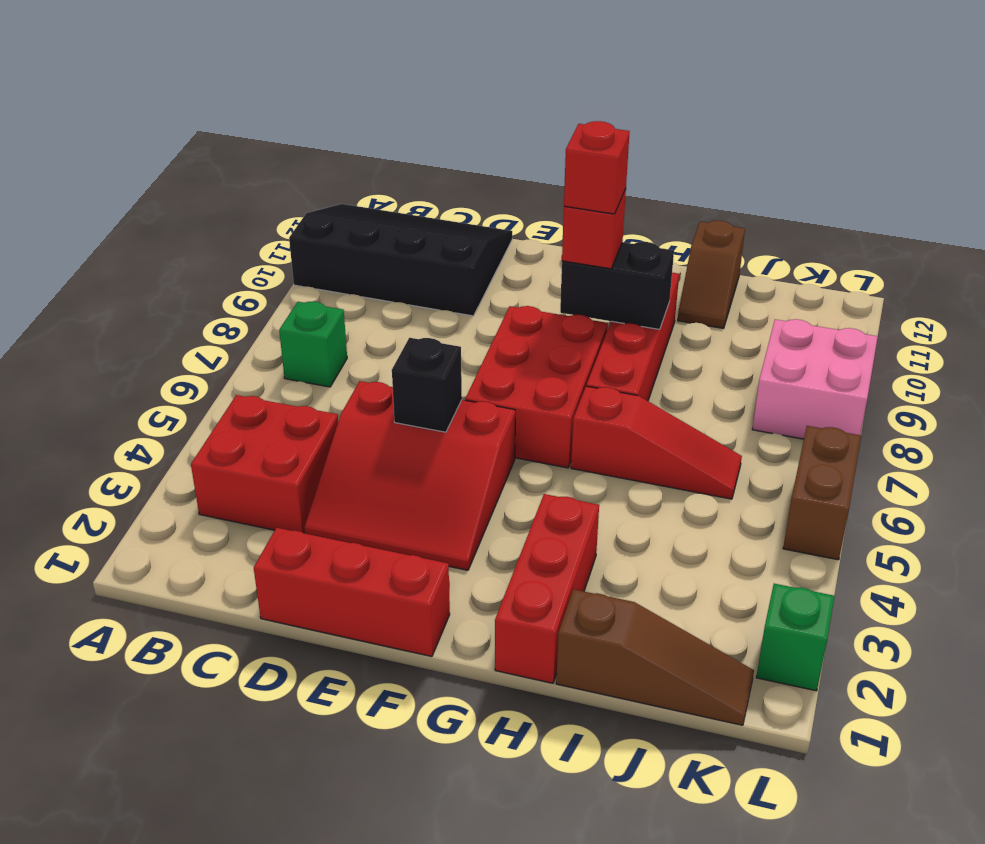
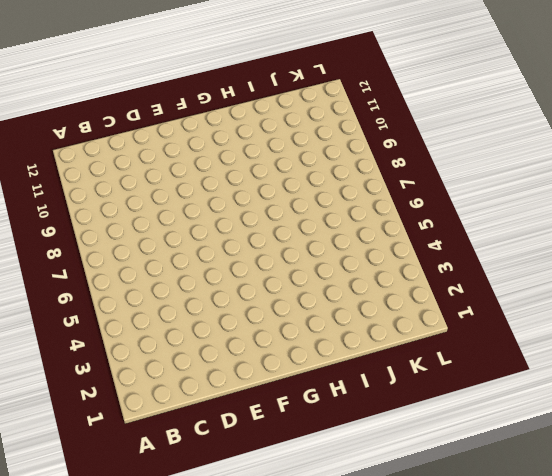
none -> black 3x4 slope [289,204,512,316]
none -> red 2x2 brick [191,395,338,533]
none -> green 1x1 brick [279,301,347,387]

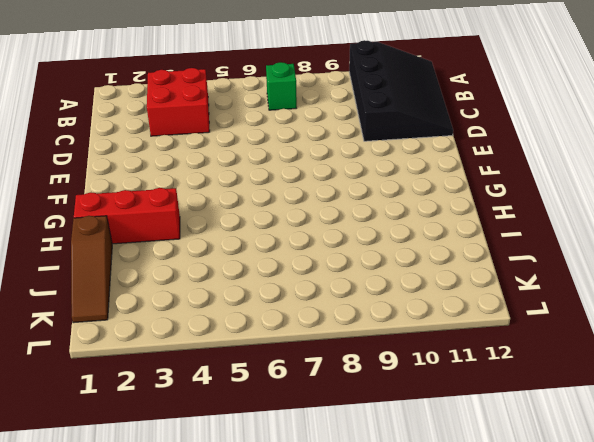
none -> red 1x3 brick [254,528,450,656]
none -> red 3x3 slope [304,381,515,570]
none -> red 2x3 brick [465,306,608,468]

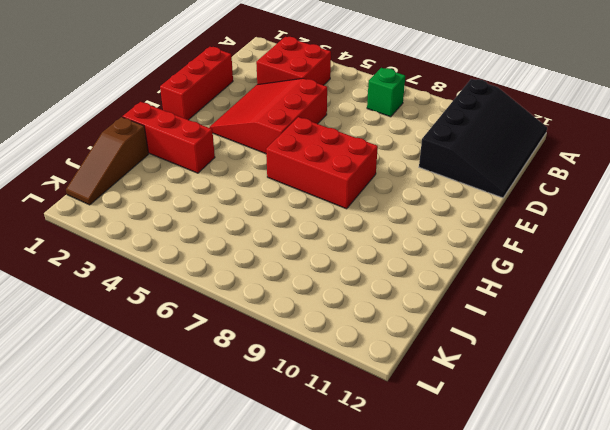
none -> red 1x3 slope [571,386,742,499]
none -> red 1x4 brick [586,273,679,401]
none -> brown 1x2 slope [678,220,745,328]

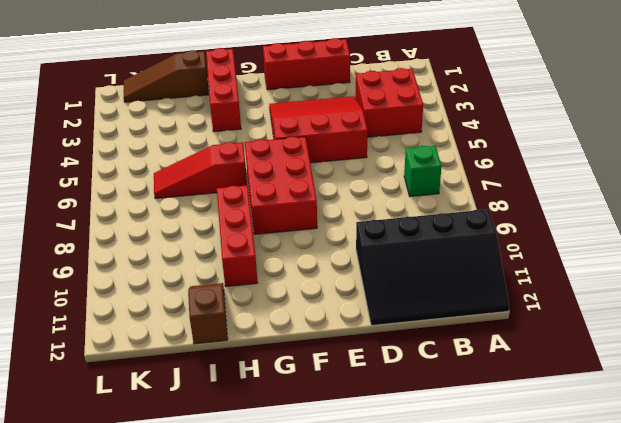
red 1x3 brick [217,185,258,287] -> red 1x4 brick [586,273,679,401]
none -> pink 2x2 brick [752,319,878,439]
none -> green 1x1 brick [756,584,834,691]
none -> brown 1x2 brick [783,426,861,560]

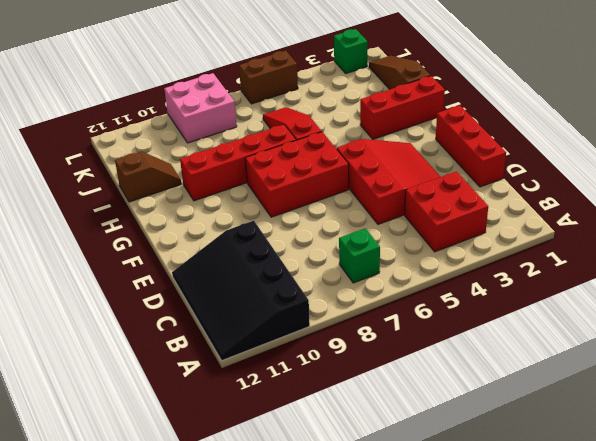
none -> black 1x1 brick [392,338,462,432]
none -> black 1x2 brick [560,242,674,329]
none -> red 1x1 brick [562,189,626,269]

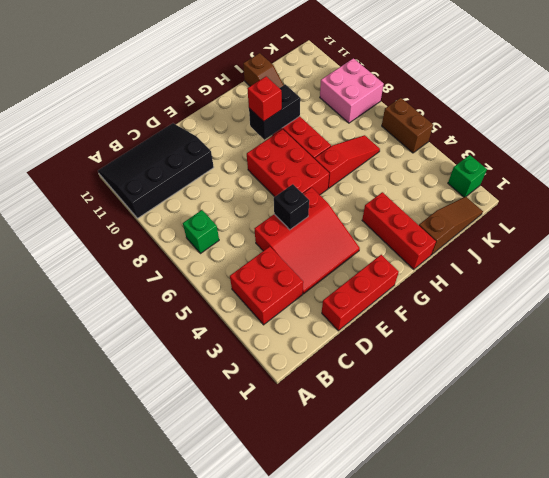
none -> red 1x1 brick [564,121,630,214]

